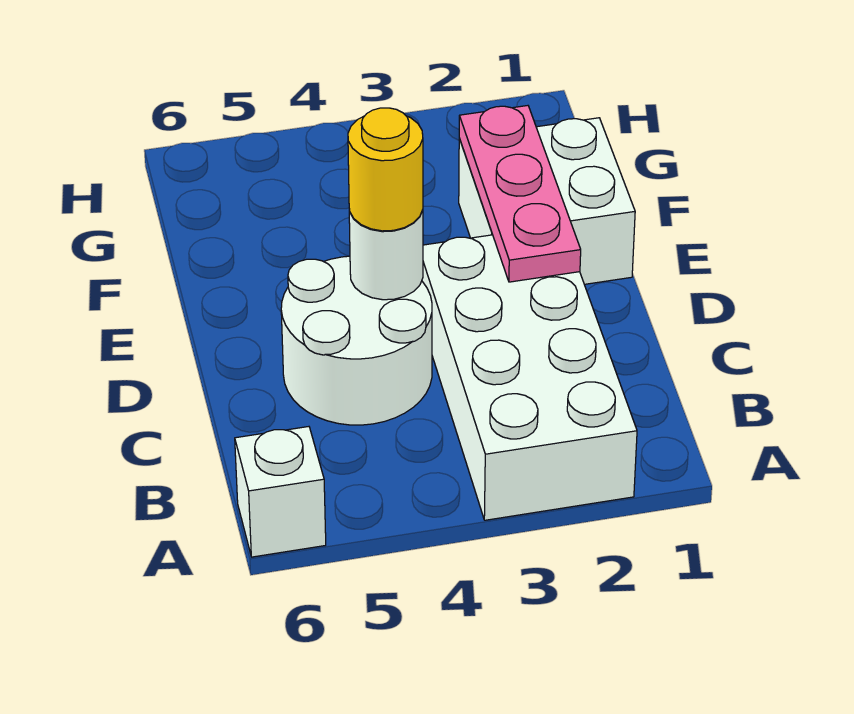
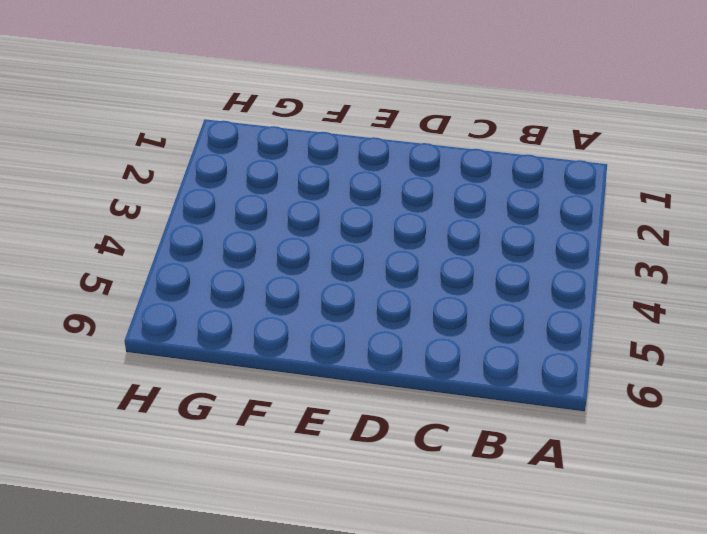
none -> white 2x4 brick [422,235,637,520]
none -> white 1x1 brick [235,427,326,557]

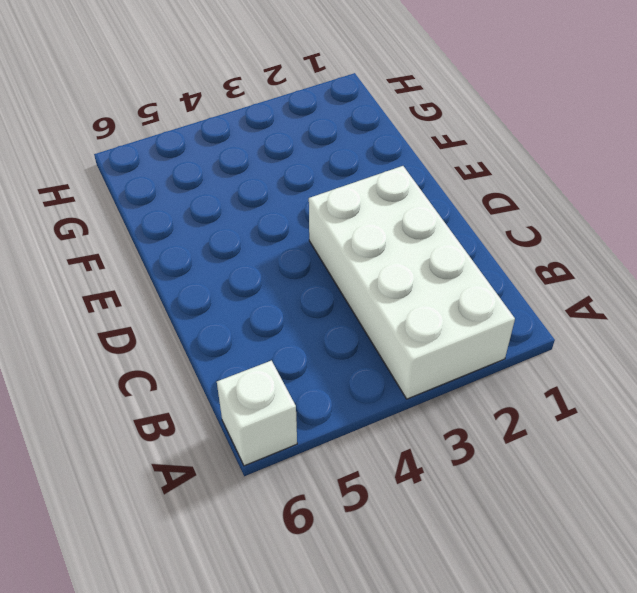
none -> white 2x2 round brick [281,256,432,425]
none -> white 2x2 brick [459,118,635,284]

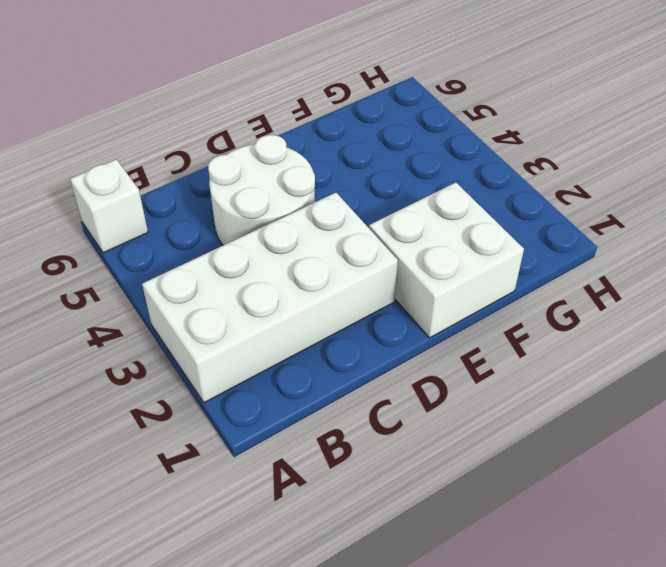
none -> pink 1x3 plate [459,106,581,282]
none -> white 1x1 round brick [349,210,423,300]

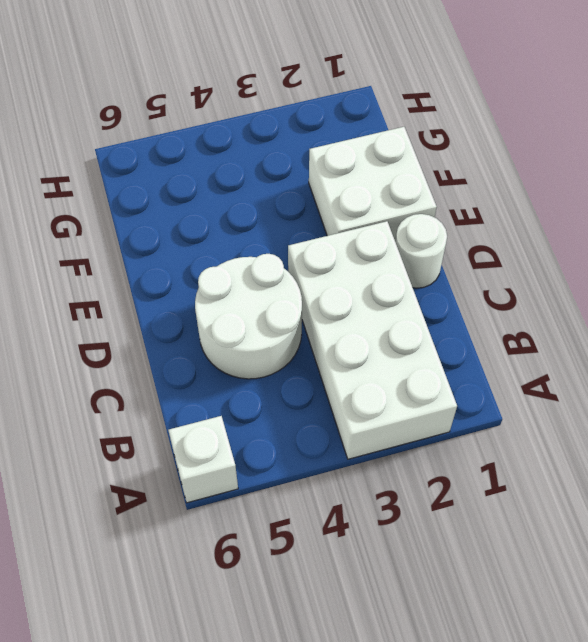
white 1x1 round brick [395,214,447,288] -> white 1x1 round brick moved to [349,210,423,300]
none -> pink 1x3 plate [459,106,581,282]
none -> yellow 1x1 round brick [348,108,423,231]

